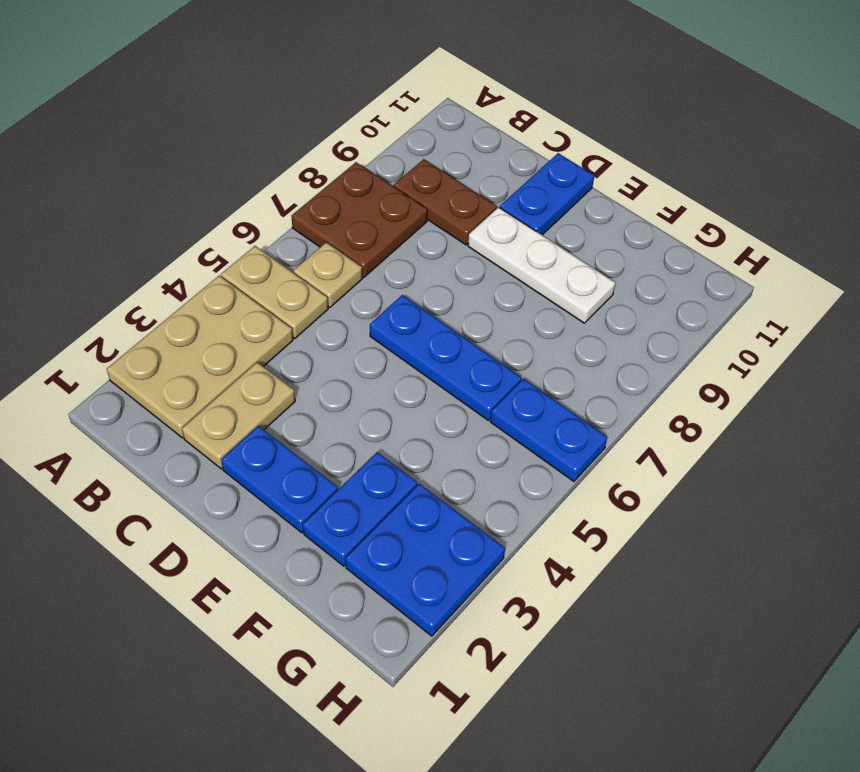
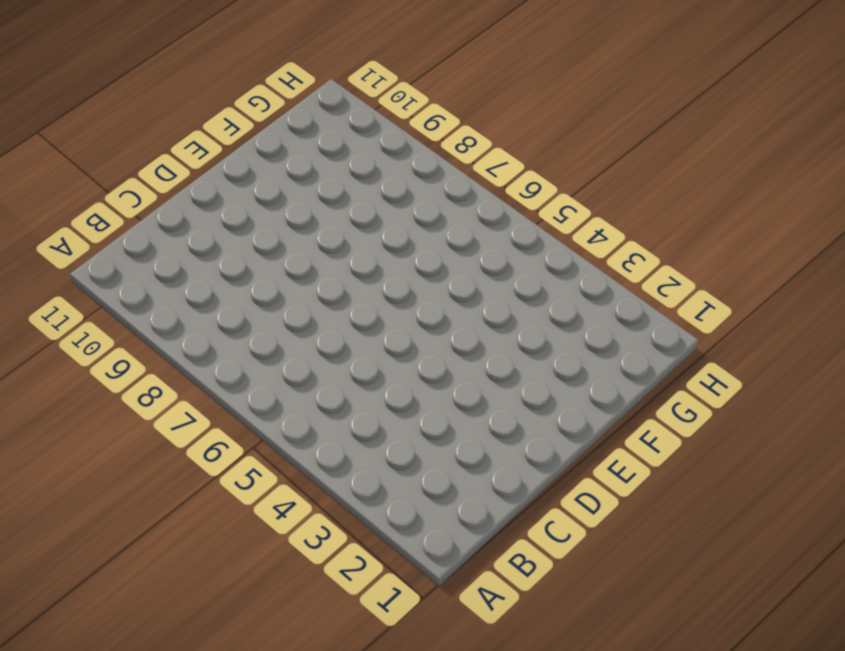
none -> tan 2x3 plate [107,276,293,438]
none -> tan 1x2 plate [221,246,328,339]
none -> brown 2x2 plate [291,162,428,277]

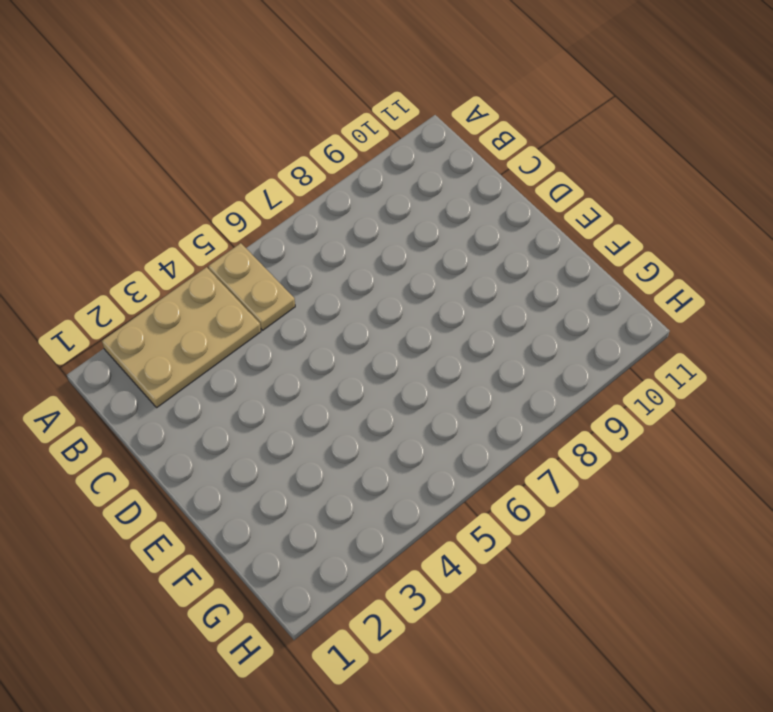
none -> brown 2x2 plate [291,162,428,277]
none -> tan 1x1 plate [294,242,362,307]
none -> brown 1x2 plate [394,159,497,245]

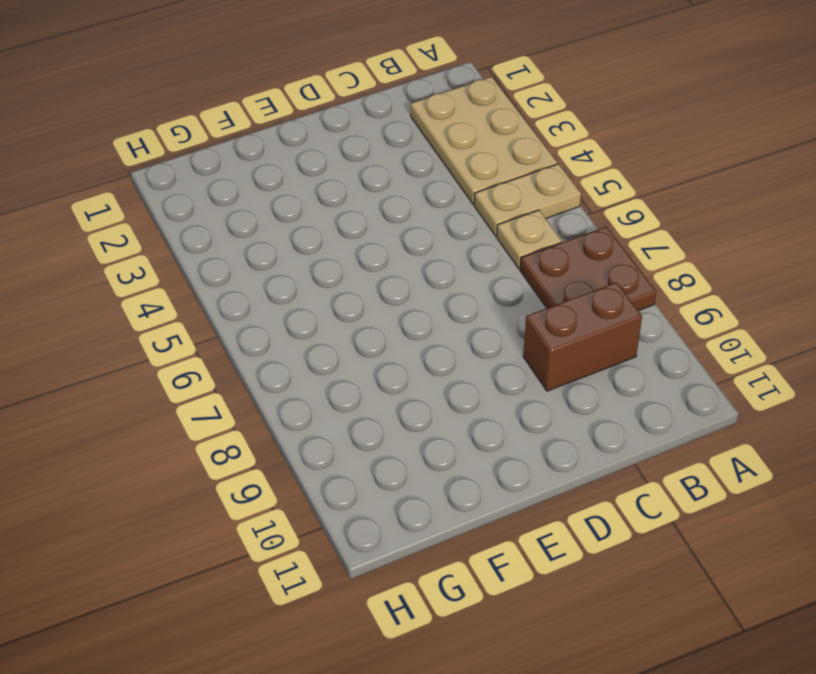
brown 1x2 brick [523,282,642,391] -> brown 1x2 plate [394,159,497,245]
none -> tan 1x2 plate [182,362,295,469]
none -> blue 1x2 plate [221,426,338,533]
none -> blue 1x3 plate [370,295,521,420]

